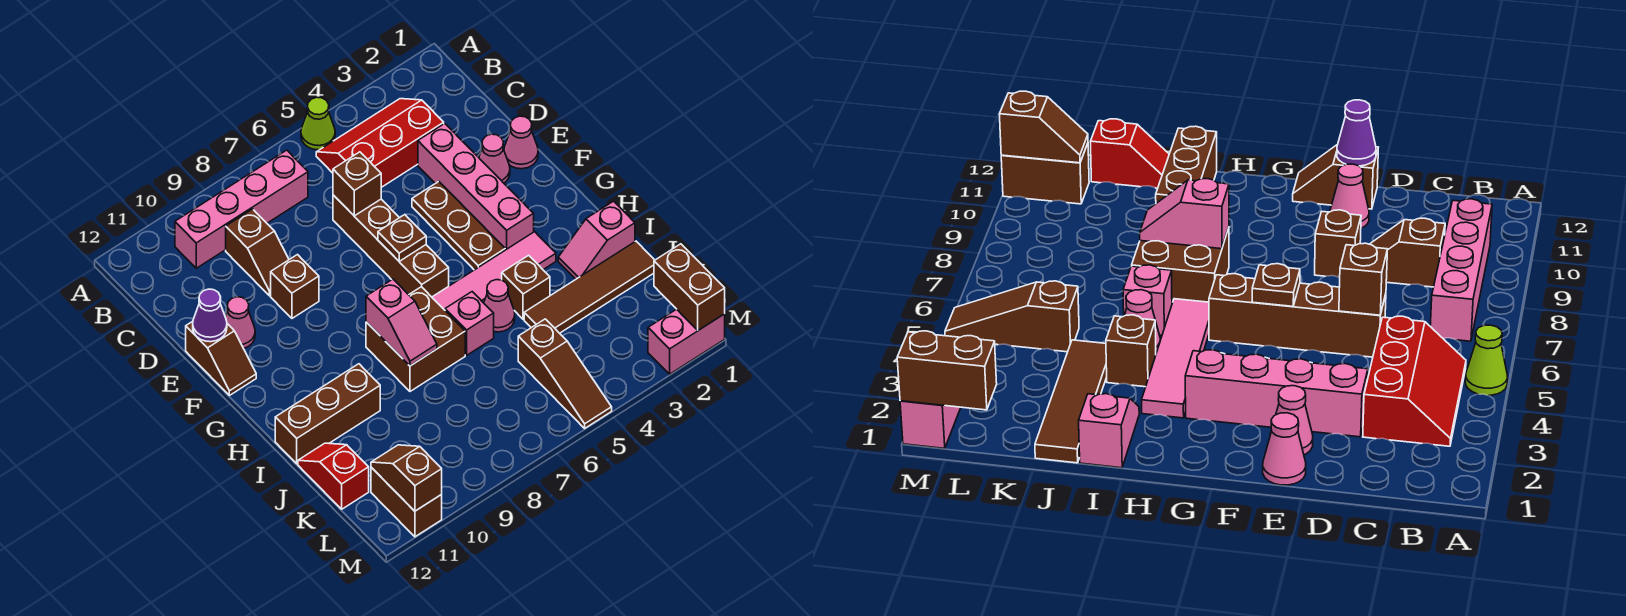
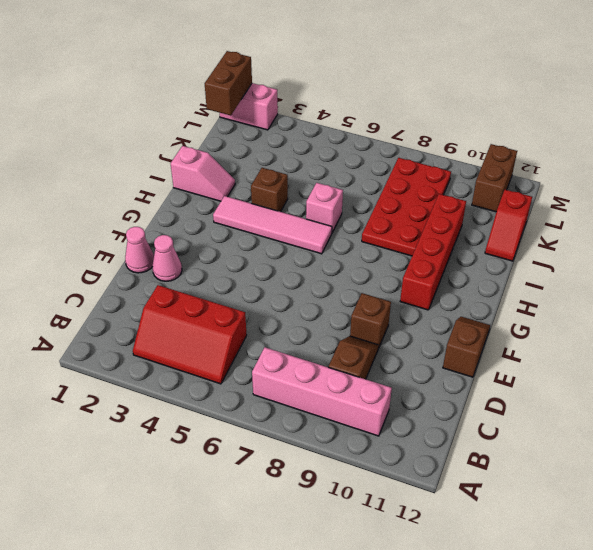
red 1x4 brick [400,194,466,310] -> brown 1x3 brick [275,364,380,464]
red 2x4 plate [362,158,451,256] -> brown 2x2 brick [366,287,465,391]
none -> lime 1x1 cone [301,97,335,150]
none -> pink 1x4 brick [418,124,534,250]
none -> brown 1x4 brick [333,195,449,297]
none -> brown 1x3 plate [412,182,505,270]

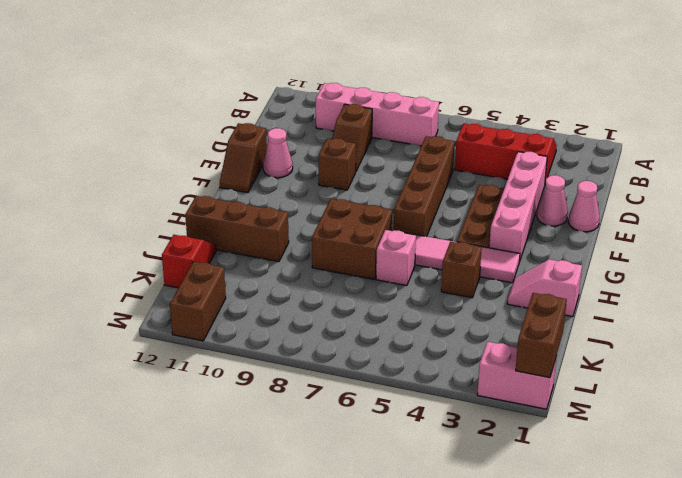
none -> lime 1x1 cone [301,97,335,150]
none -> pink 1x1 cone [484,280,515,332]
none -> brown 1x4 tile [524,241,655,333]
none -> brown 1x3 slope [518,319,612,428]

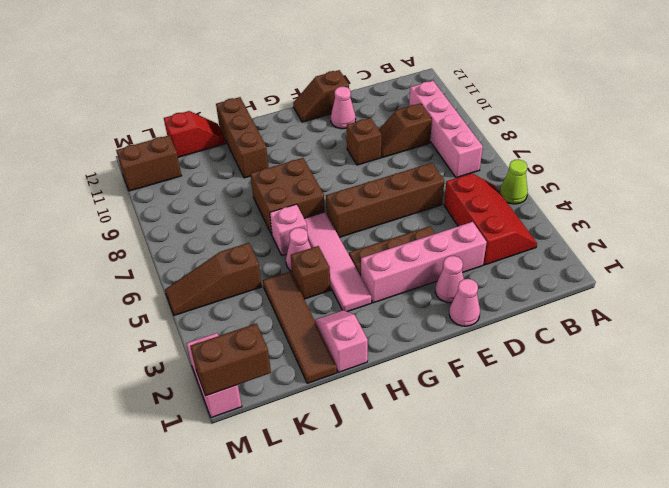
none -> brown 1x1 brick [333,152,381,216]
none -> purple 1x1 cone [193,289,227,342]
none -> brown 1x1 plate [378,215,426,261]
none -> pink 1x2 slope [366,279,437,366]

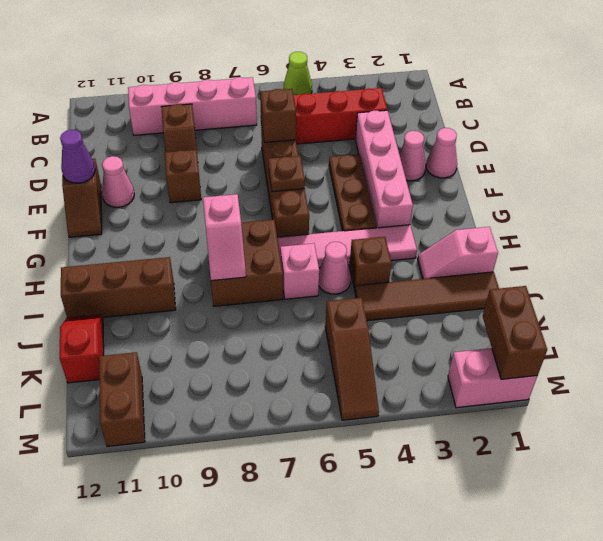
none -> brown 1x2 slope [371,445,442,511]

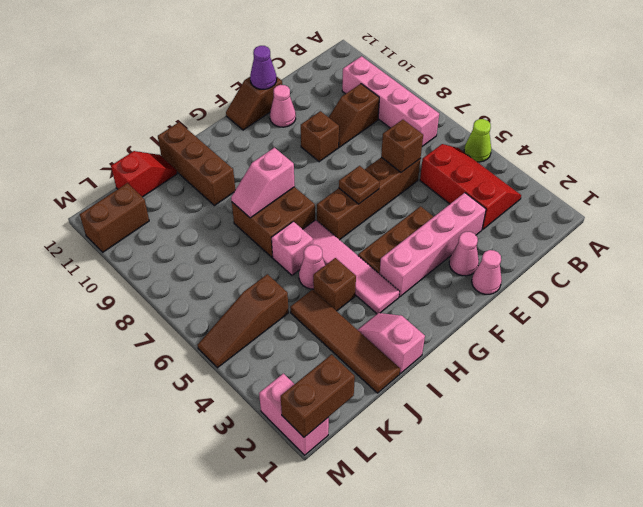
none -> brown 1x2 slope [371,445,442,511]

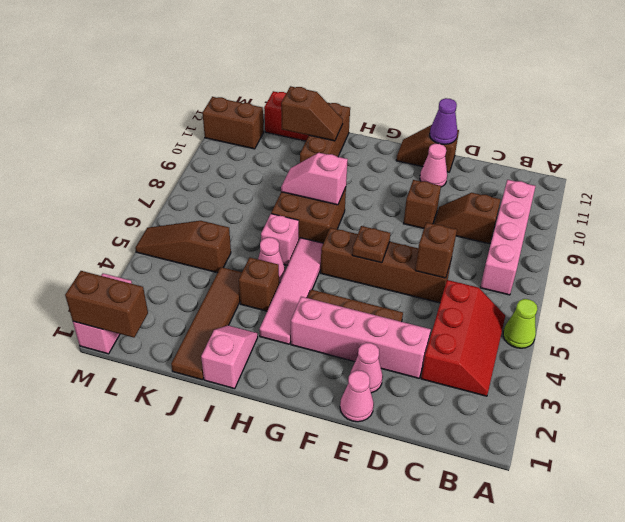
brown 1x2 slope [281,86,343,141] -> brown 1x2 slope moved to [371,445,442,511]

